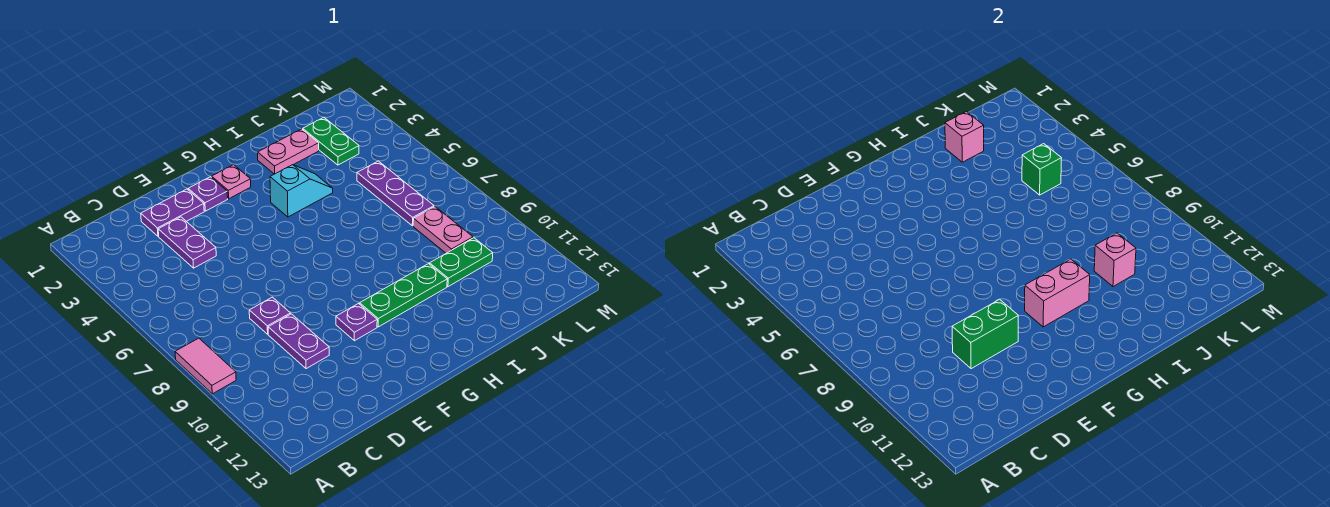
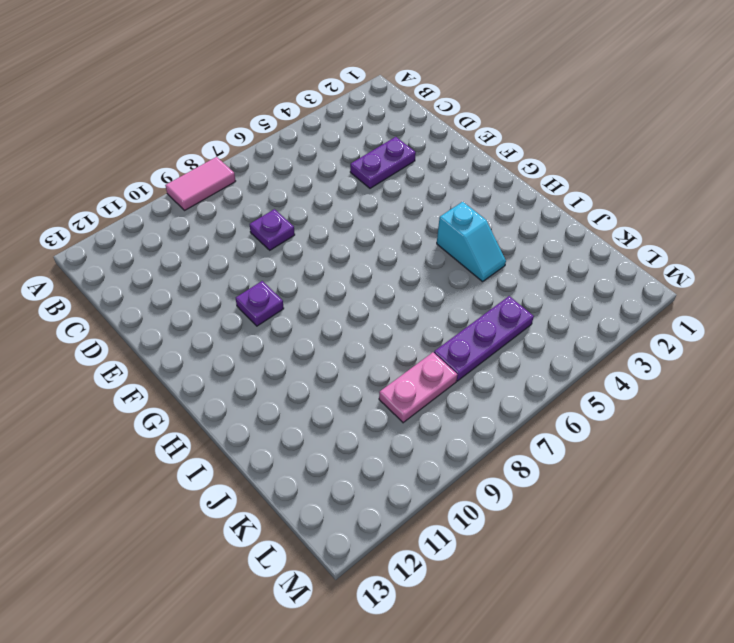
none -> purple 1x2 plate [141,189,204,236]
none -> purple 1x2 plate [268,314,329,369]
none -> purple 1x1 plate [188,177,228,211]

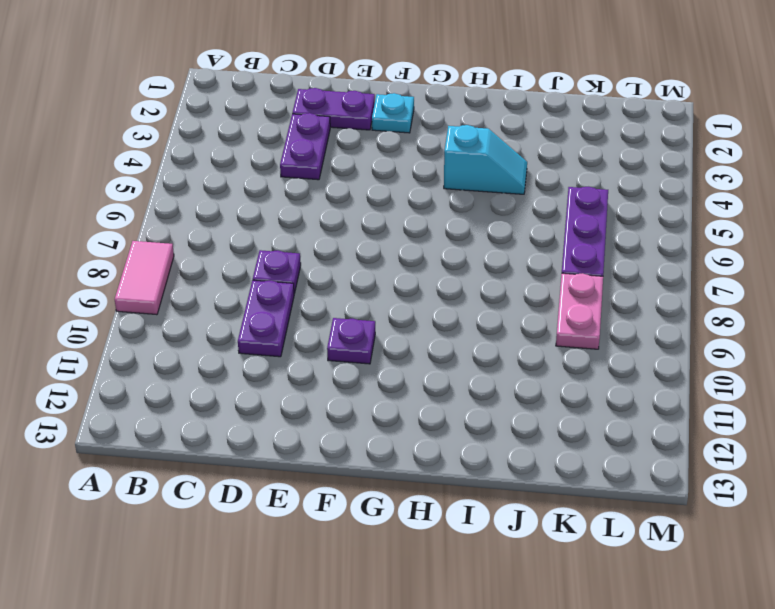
cyan 1x1 plate [372,93,414,133] -> purple 1x1 plate [188,177,228,211]
none -> pink 1x1 plate [212,165,251,199]
none -> green 1x3 plate [360,264,447,327]
none -> pink 1x2 plate [258,129,319,174]

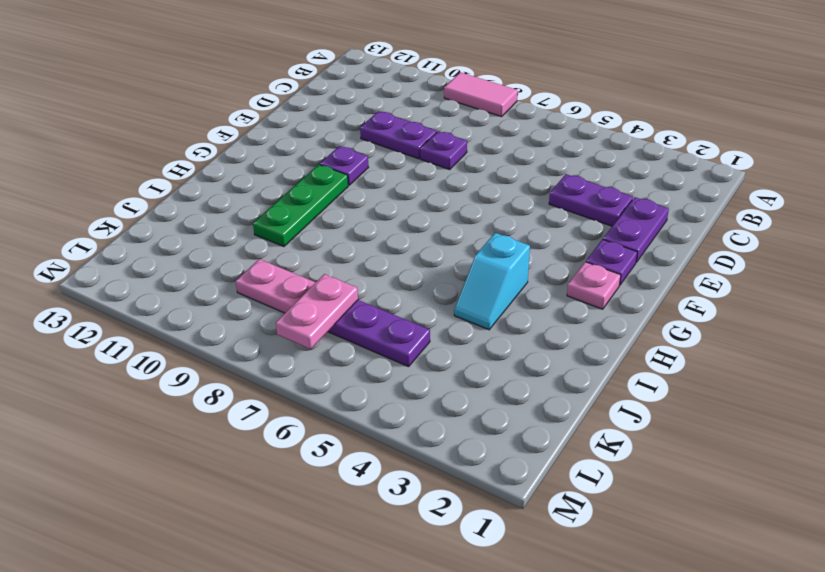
pink 1x2 plate [276,274,358,349] -> pink 1x2 plate moved to [258,129,319,174]
none -> green 1x2 plate [430,238,493,287]
none -> green 1x2 plate [303,117,359,165]
none -> green 1x2 brick [952,299,1018,369]

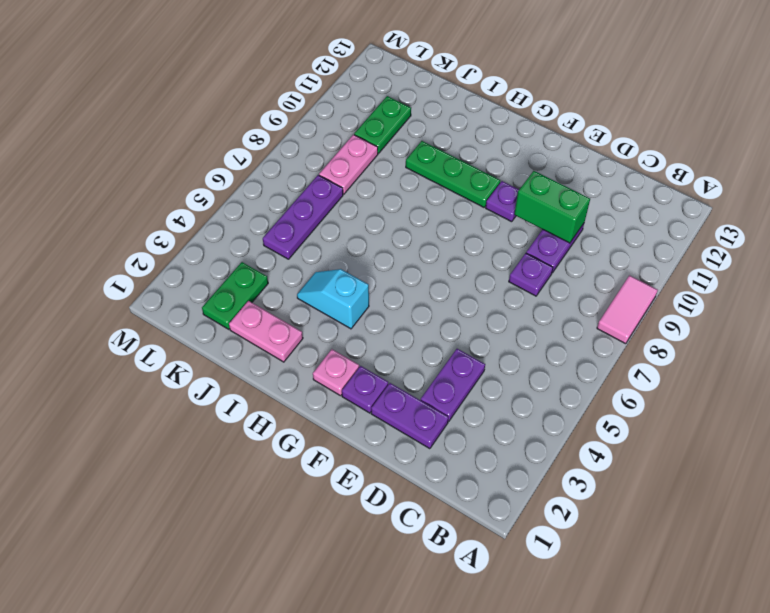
green 1x2 plate [354,96,411,153] -> green 1x2 plate turned to [430,238,493,287]
none -> pink 1x2 brick [1025,259,1090,327]
none -> pink 1x1 brick [945,112,984,162]
none -> pink 1x1 brick [1094,233,1136,287]

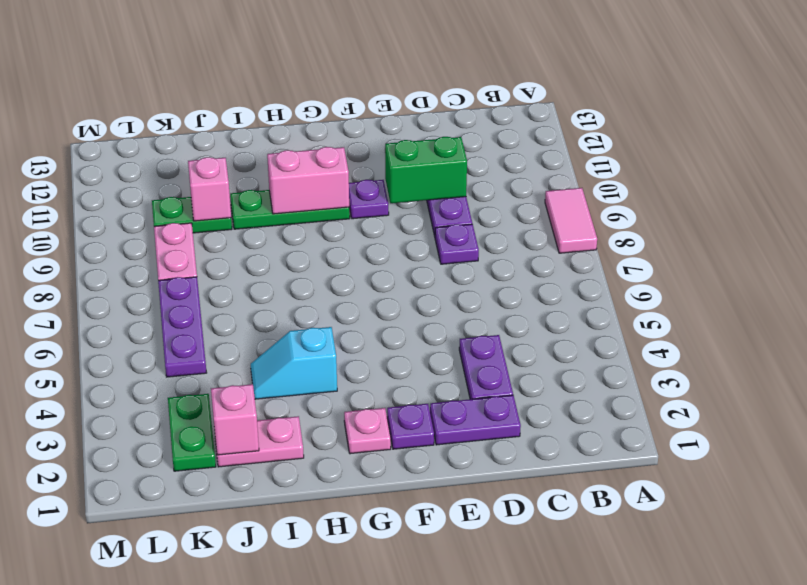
none -> green 1x1 brick [1022,144,1062,195]

